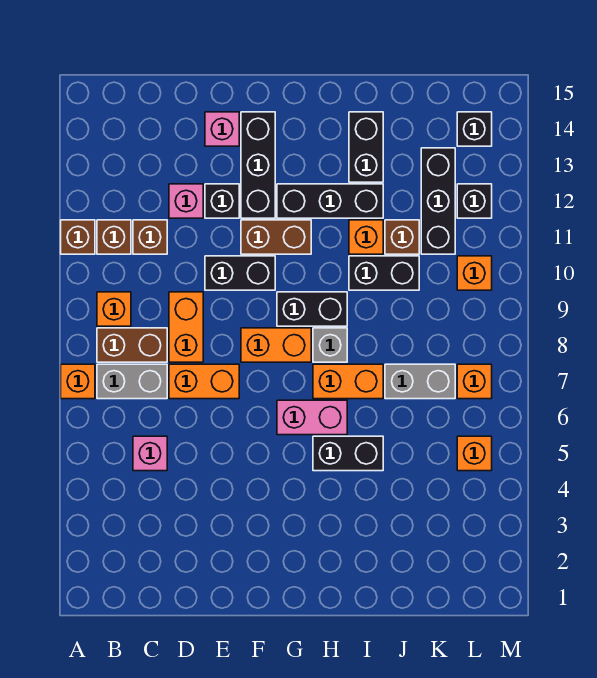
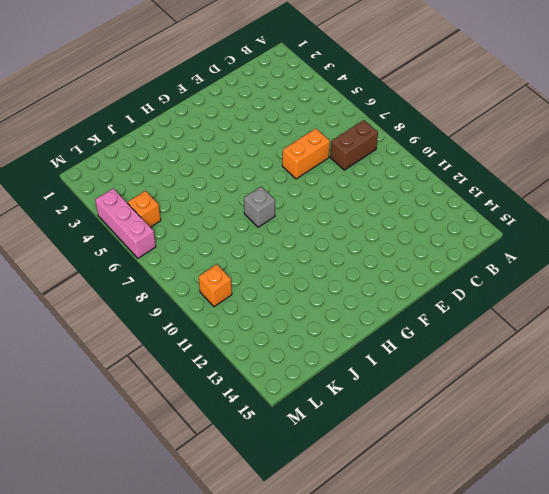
pink 1x3 brick [95,189,156,258] -> none
none -> orange 1x1 brick [61,364,95,399]
none -> brown 1x1 brick [61,220,95,254]
none -> grey 1x2 brick [97,364,167,399]
none -> orange 1x1 brick [97,292,131,326]

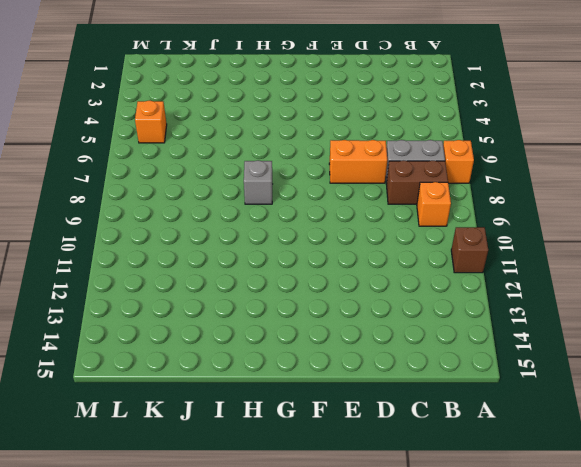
none -> brown 1x1 brick [97,220,131,254]
none -> pink 1x1 brick [133,436,167,471]
none -> brown 1x1 brick [133,220,167,254]
none -> orange 1x2 brick [169,292,203,362]

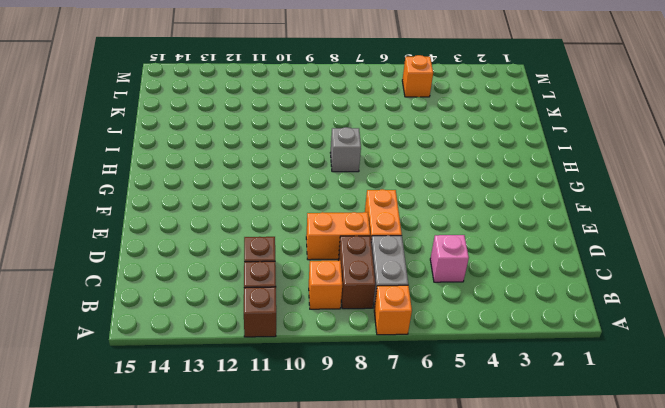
none -> pink 1x1 brick [169,184,203,218]
none -> black 1x2 brick [205,256,275,290]
none -> black 1x1 brick [205,184,239,218]
none -> pink 1x1 brick [205,112,239,146]

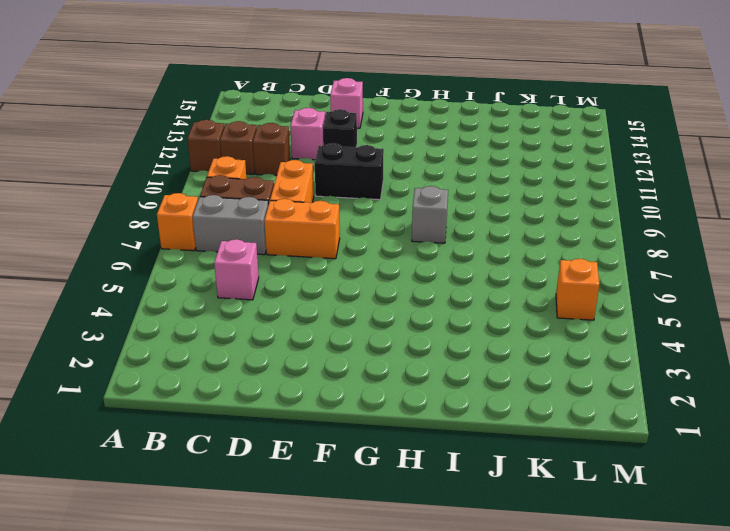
none -> orange 1x2 brick [241,328,311,362]
none -> brown 1x2 brick [241,220,311,254]
none -> black 1x3 brick [241,112,275,218]
none -> pink 1x2 brick [277,400,347,435]

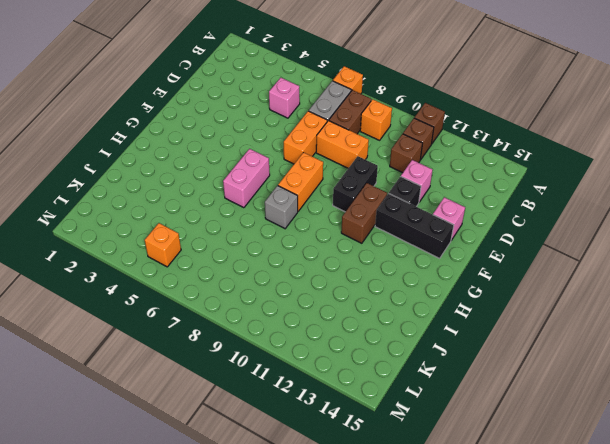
none -> black 1x2 brick [277,292,347,326]
none -> black 1x3 brick [277,184,383,218]
none -> black 1x2 brick [313,436,383,471]
none -> orange 1x2 brick [313,364,383,399]

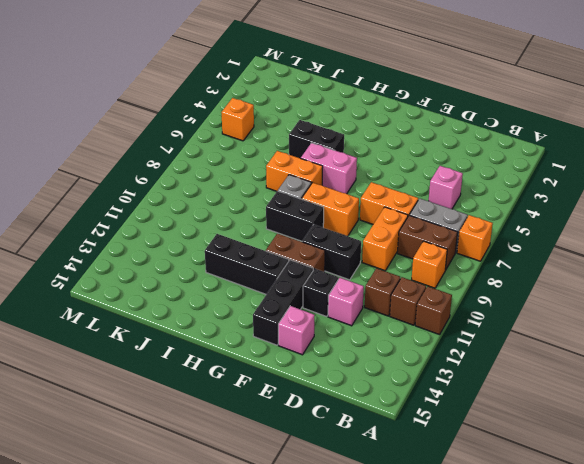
none -> black 1x2 brick [349,256,419,290]
none -> orange 1x1 brick [349,220,383,254]
none -> black 1x2 brick [349,112,383,182]
none -> grey 1x2 brick [385,364,455,399]

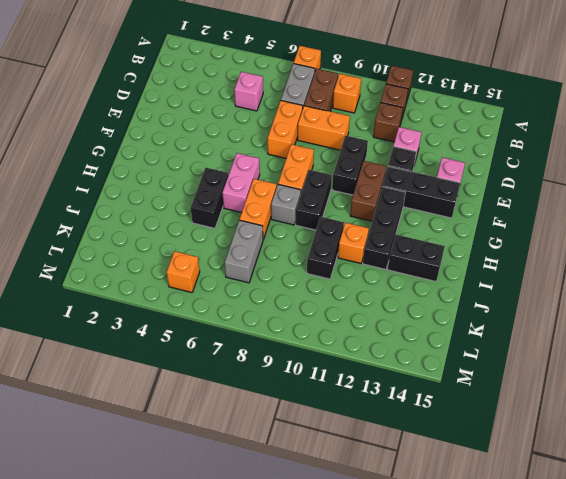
none -> brown 1x1 brick [385,220,419,254]
none -> black 1x3 brick [421,148,455,254]
none -> orange 1x1 brick [457,364,492,399]
none -> orange 1x1 brick [457,256,492,290]

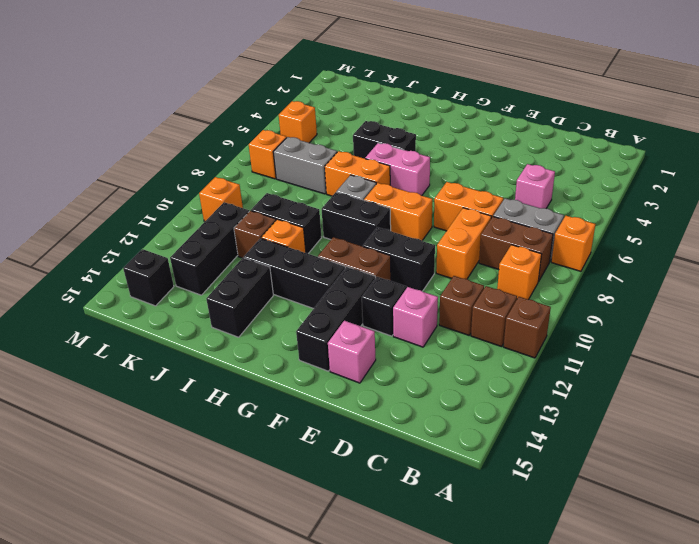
none -> black 1x1 brick [457,184,492,218]

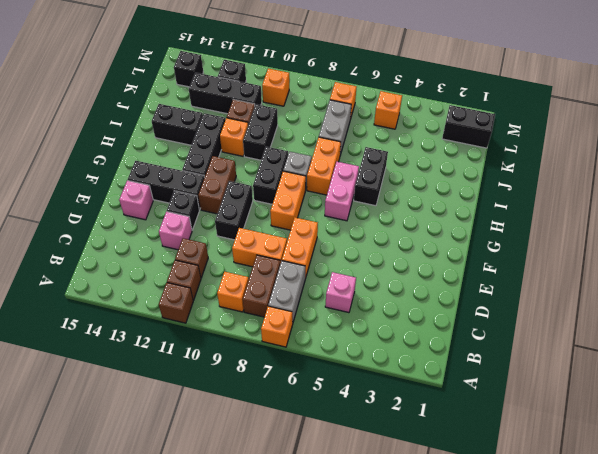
black 1x2 brick [442,105,495,148] -> none

